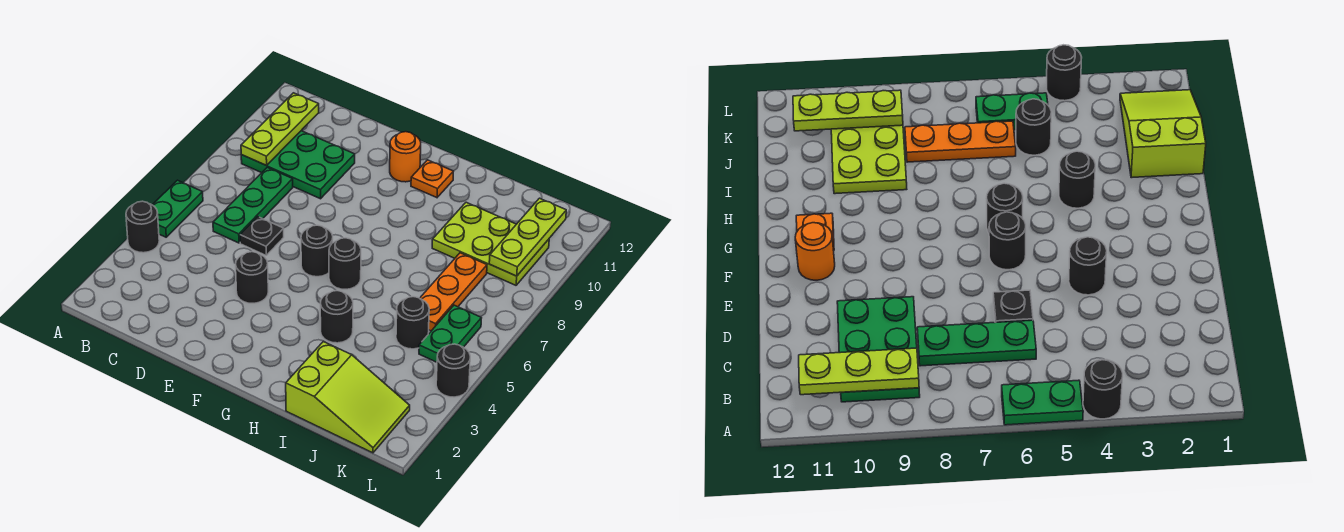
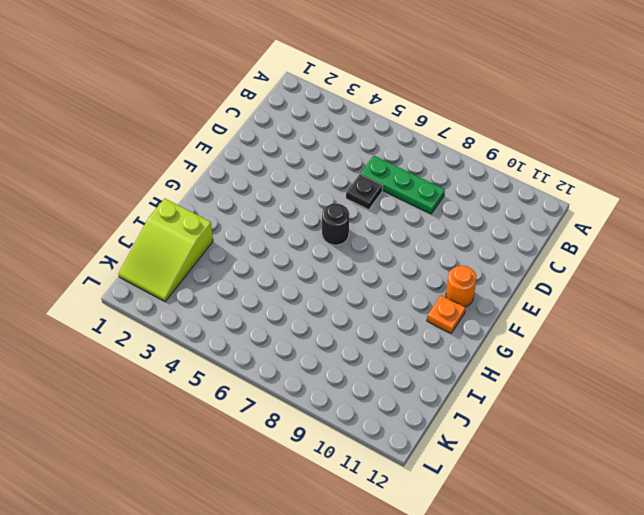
none -> black 1x1 round brick [126,201,159,253]
none -> green 1x2 plate [153,180,203,237]
none -> green 2x3 plate [241,131,355,199]

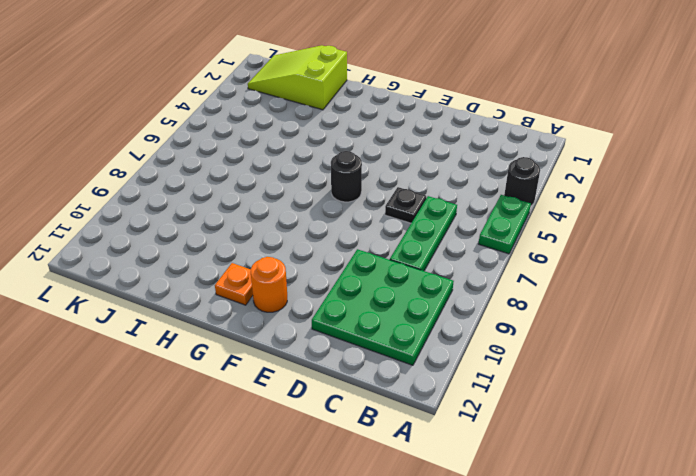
green 3x3 plate [312,249,454,365] -> green 2x3 plate [241,131,355,199]
none -> black 1x1 round brick [236,252,268,303]
none -> black 1x1 round brick [329,238,361,289]
none -> black 1x1 round brick [320,291,353,343]

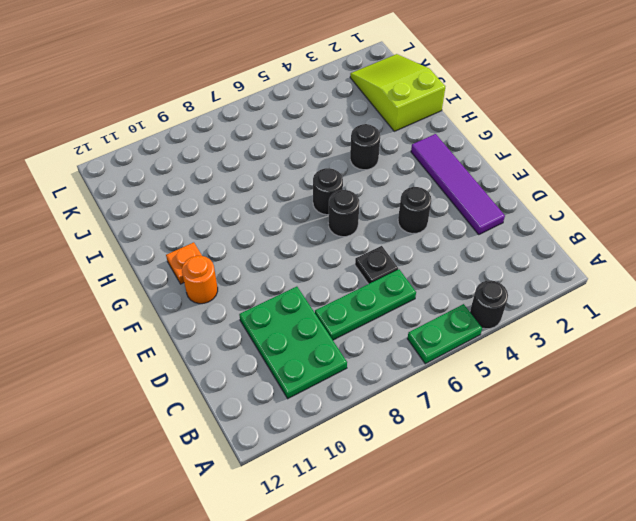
purple 1x4 tile [411,134,505,234] -> none
none -> lime 2x3 plate [432,202,549,285]
none -> black 1x1 round brick [396,297,429,349]
none -> orange 1x3 plate [420,253,487,331]

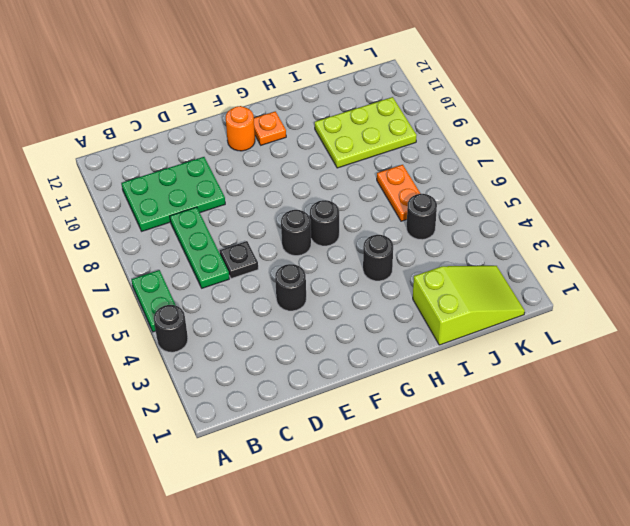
orange 1x2 plate [377,165,421,221] -> orange 1x3 plate [420,253,487,331]
none -> green 1x2 plate [419,305,481,362]
none -> black 1x1 round brick [436,344,470,397]
none -> lime 1x3 plate [241,93,319,166]

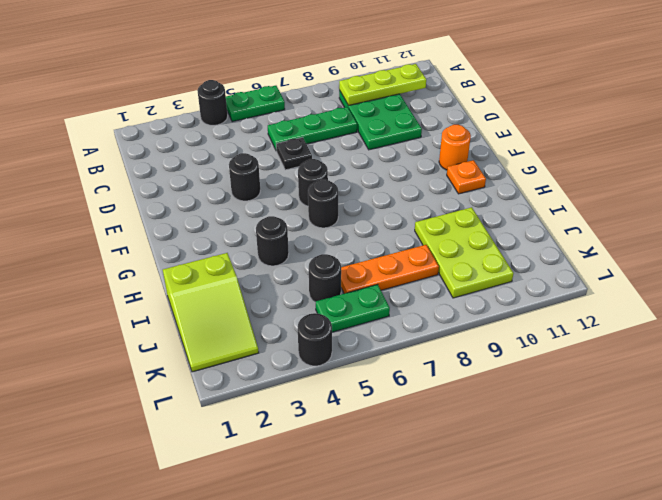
none -> lime 1x3 plate [489,198,566,276]

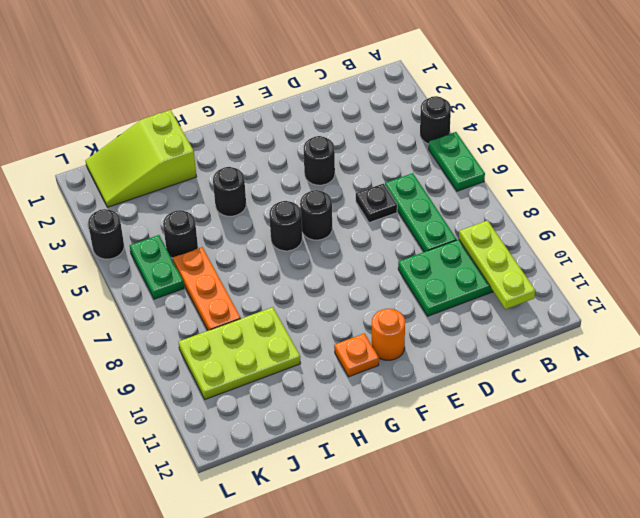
none -> lime 1x3 plate [489,198,566,276]

